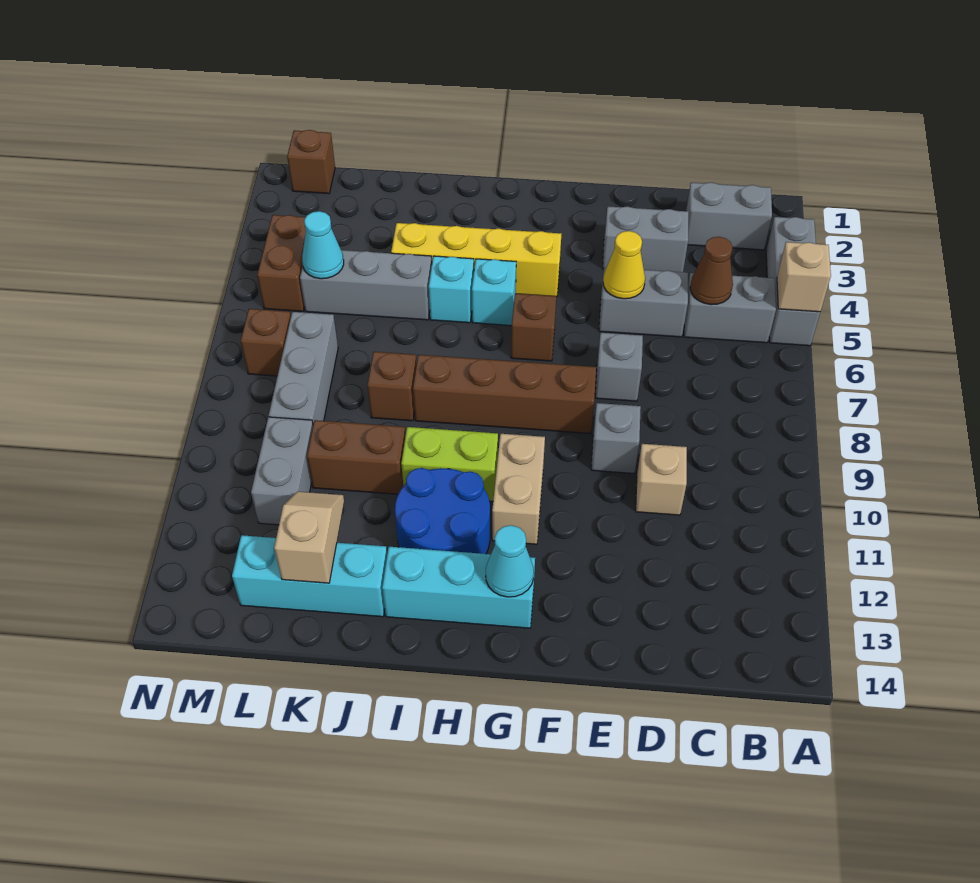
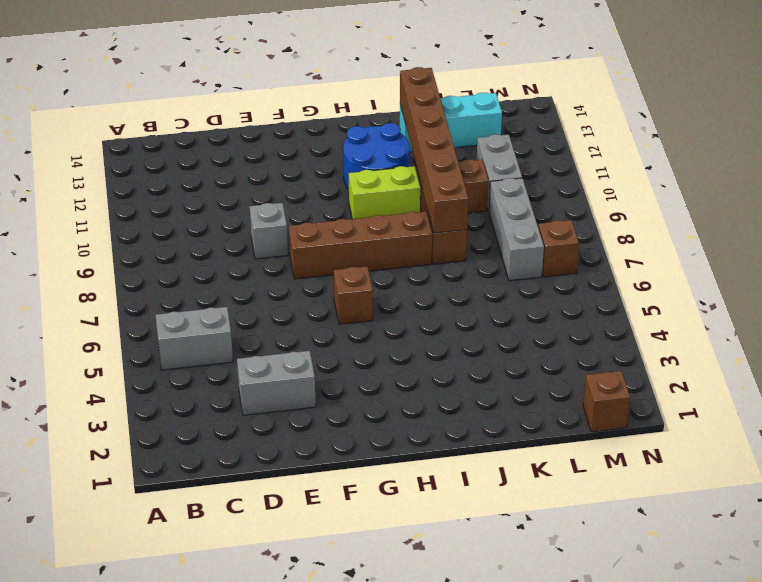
brown 1x6 brick [400,67,468,233] -> none
none -> grey 1x3 brick [766,217,820,346]
none -> grey 1x2 brick [686,182,772,250]
none -> grey 1x2 brick [599,267,688,337]
none -> tan 1x1 brick [636,444,687,515]

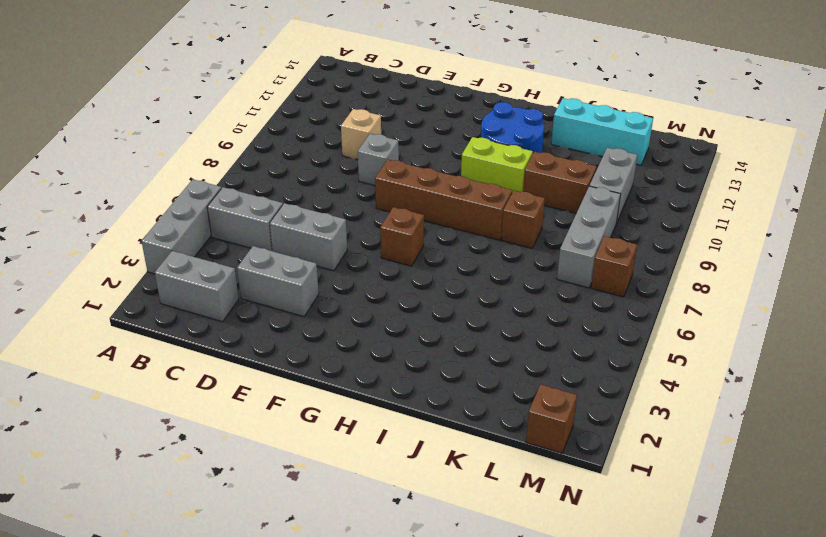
none -> grey 1x1 brick [595,333,643,401]
none -> yellow 1x4 brick [391,223,561,297]
none -> tan 1x2 brick [492,434,545,544]
none -> cyan 1x3 brick [382,547,535,628]

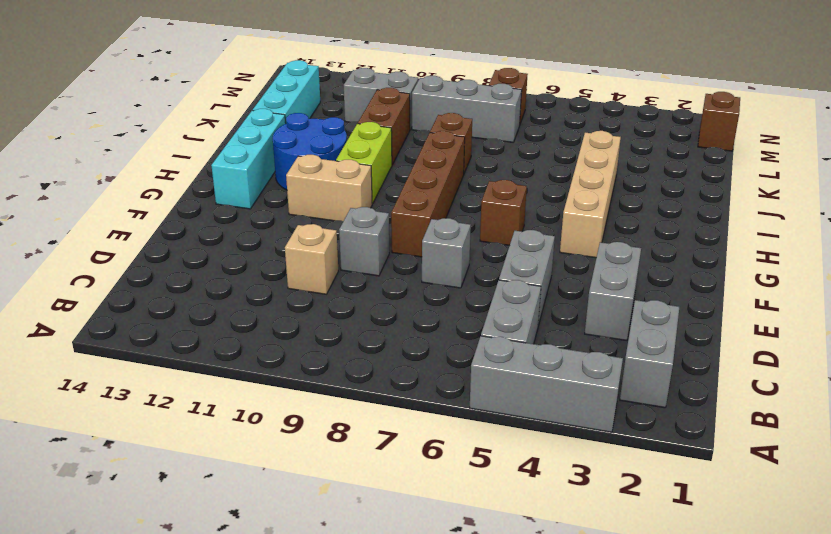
tan 1x4 brick [560,131,621,258] -> yellow 1x4 brick [391,223,561,297]
none -> cyan 1x1 brick [472,259,516,326]
none -> cyan 1x1 brick [429,256,474,323]
none -> grey 1x3 brick [300,250,432,320]
none -> brown 1x2 brick [257,215,306,311]

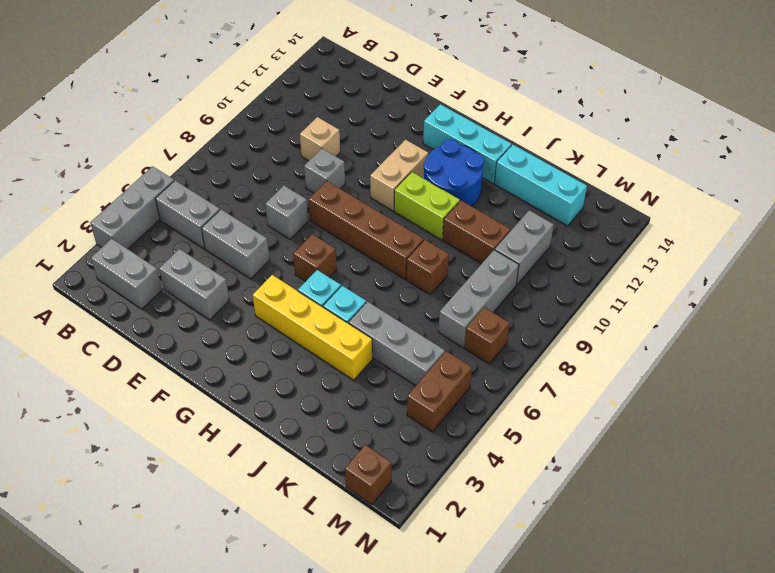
none -> tan 1x1 brick [777,242,831,312]
none -> brown 1x1 cone [690,237,733,305]
none -> yellow 1x1 cone [603,231,645,299]
none -> cyan 1x1 cone [486,525,534,597]

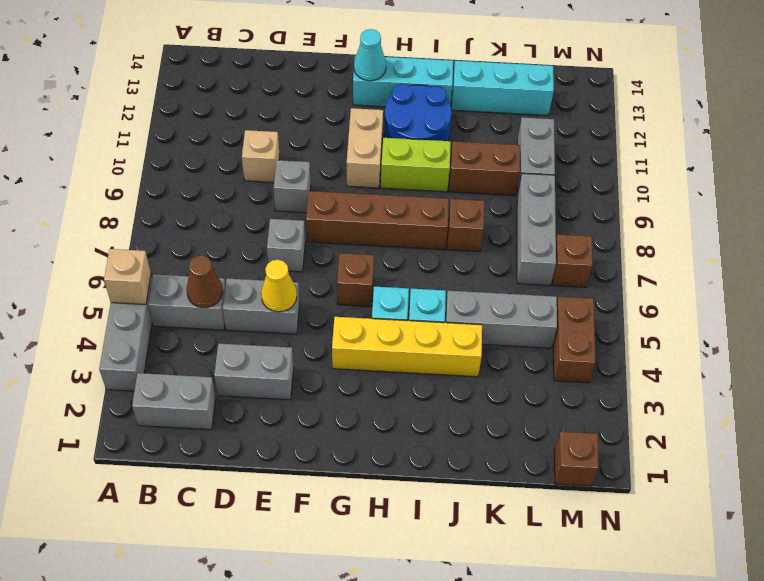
none -> tan 1x2 slope [274,492,344,583]
none -> cyan 1x1 cone [302,211,344,279]

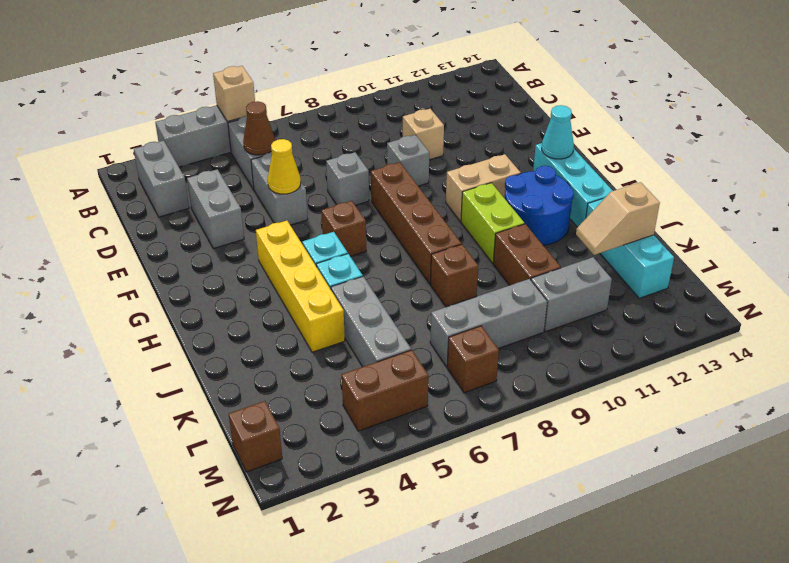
none -> cyan 1x1 cone [302,211,344,279]

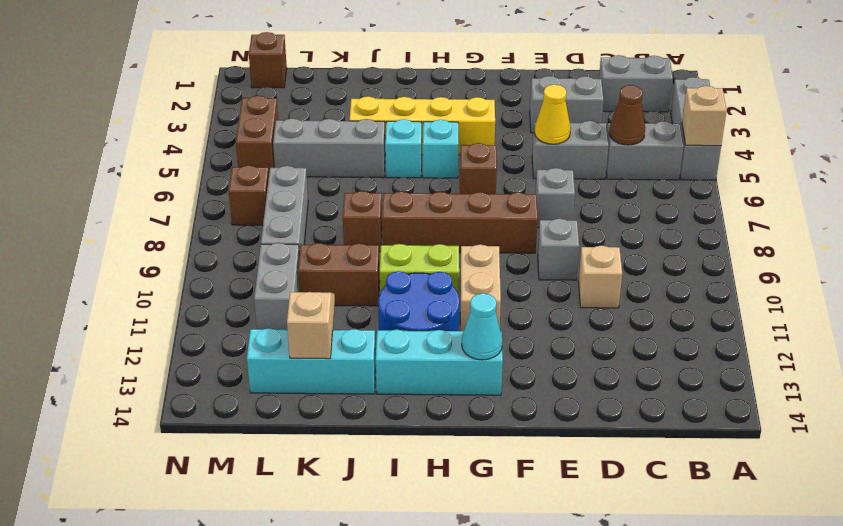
none -> cyan 1x1 cone [302,211,344,279]

